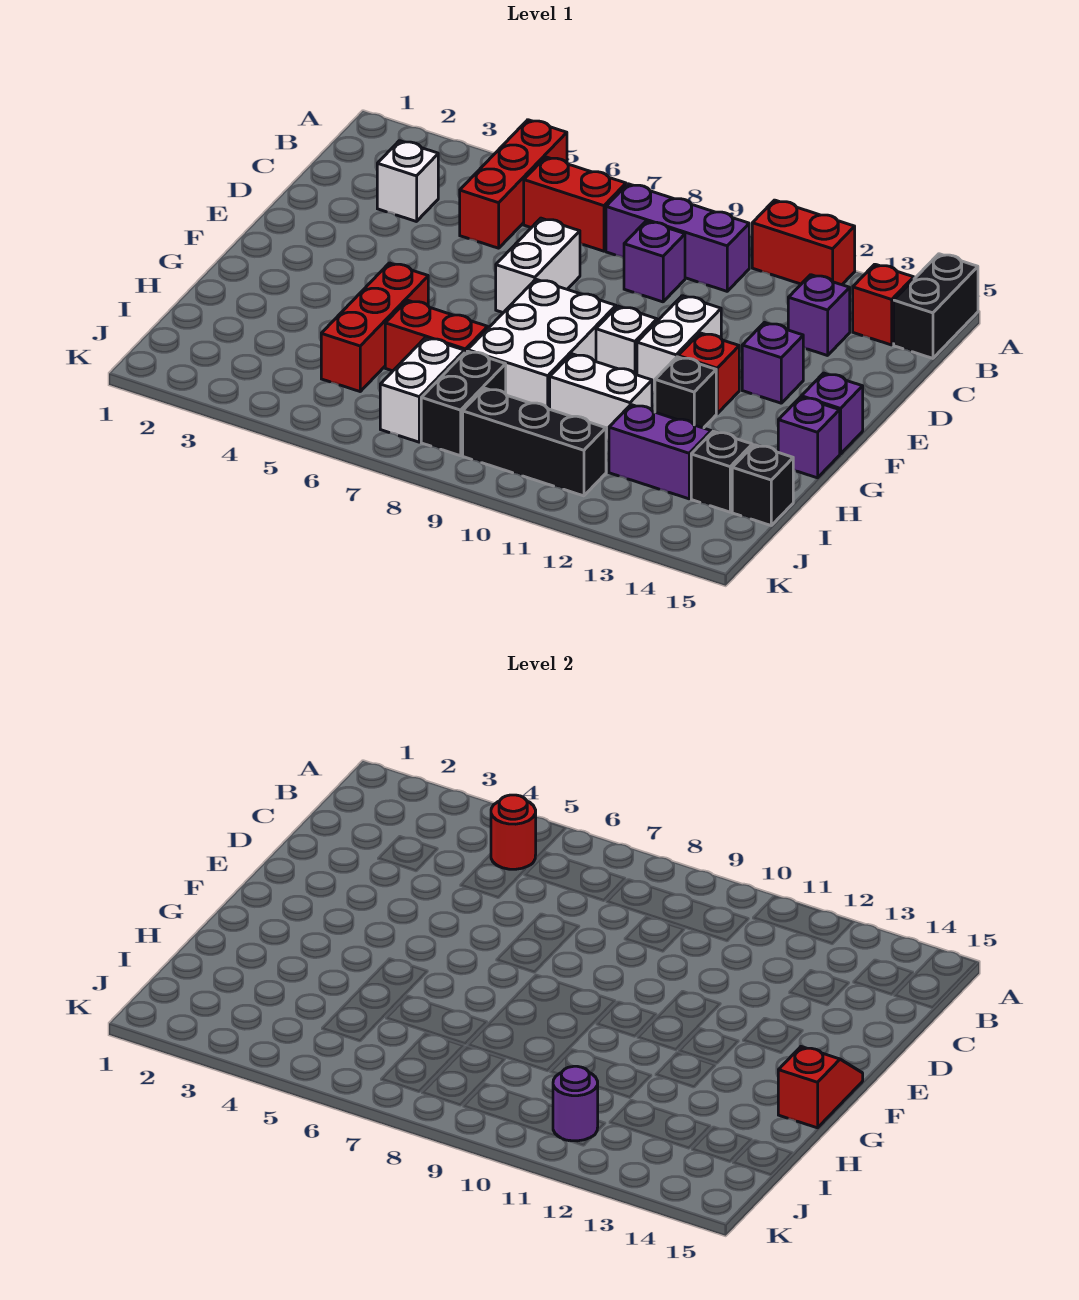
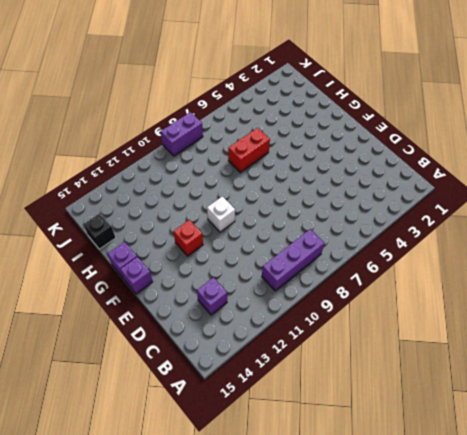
purple 1x2 brick [161,112,203,156] -> purple 1x2 brick moved to [609,405,711,499]
none -> red 1x3 brick [460,120,567,248]
none -> red 1x2 brick [752,200,855,285]
none -> black 1x2 brick [894,254,978,358]
none -> red 1x2 brick [524,157,626,251]

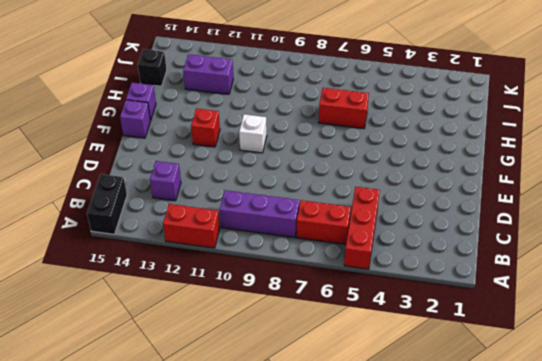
none -> red 1x1 brick [853,264,914,345]
none -> white 1x1 brick [377,141,438,222]
none -> purple 1x1 brick [624,221,685,302]
none -> white 1x2 brick [496,218,580,313]

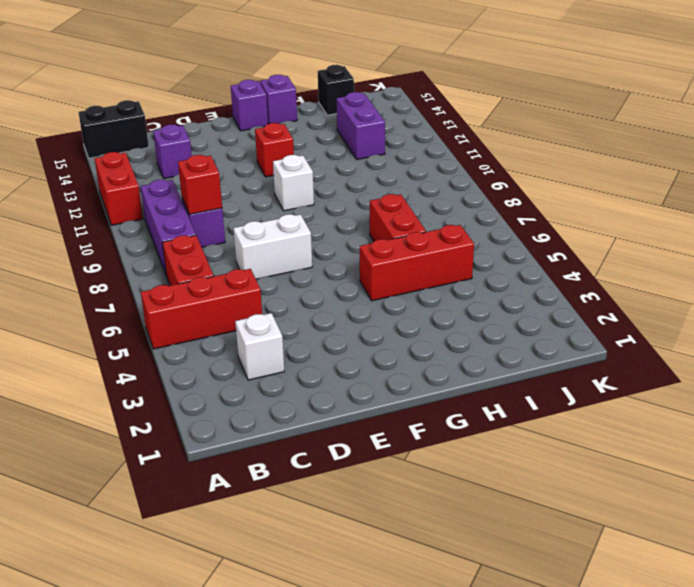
red 1x1 brick [178,155,222,214] -> red 1x1 brick moved to [853,264,914,345]
none -> white 1x2 brick [637,296,721,393]
none -> purple 1x1 brick [742,323,803,403]
none -> white 2x3 brick [468,279,616,409]
none -> black 1x1 brick [655,357,716,428]

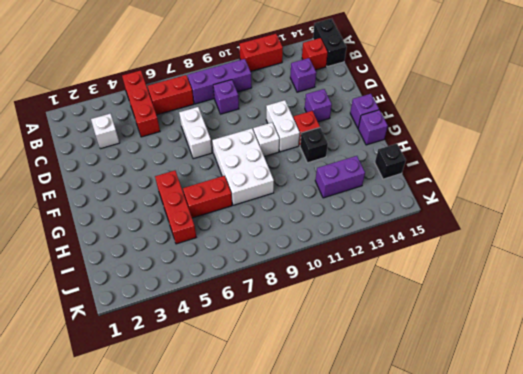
none -> white 1x2 brick [550,354,652,441]
none -> white 1x2 brick [380,338,465,442]
none -> black 1x2 brick [421,351,506,456]
none -> black 1x1 brick [691,431,752,512]

